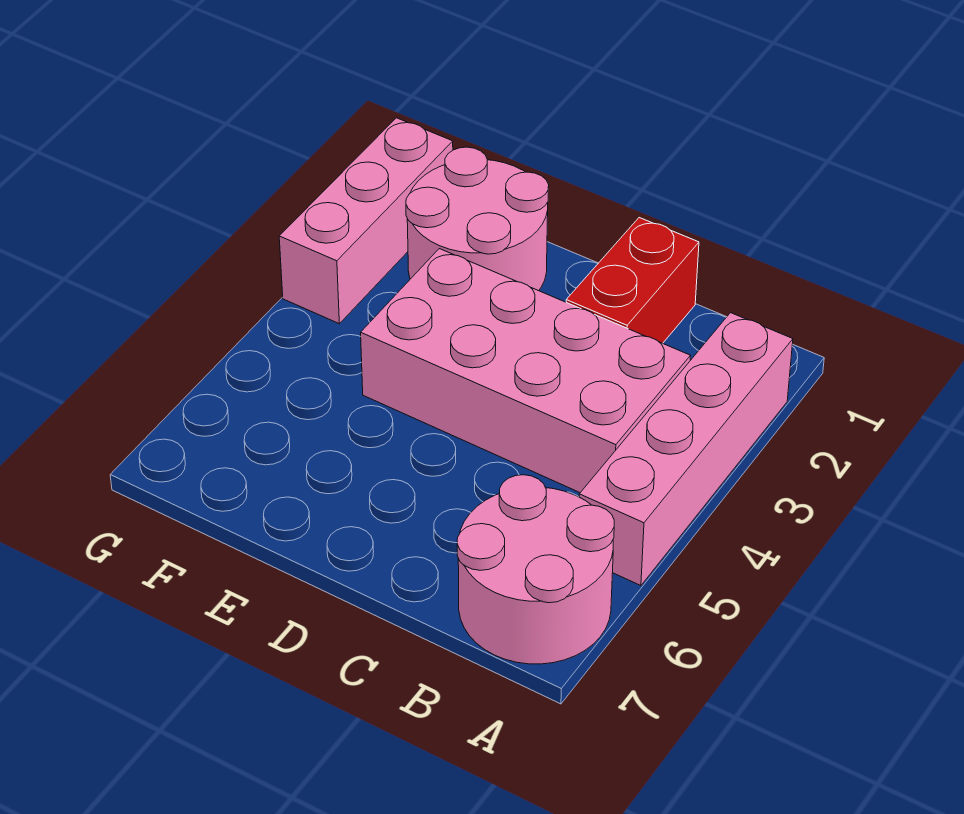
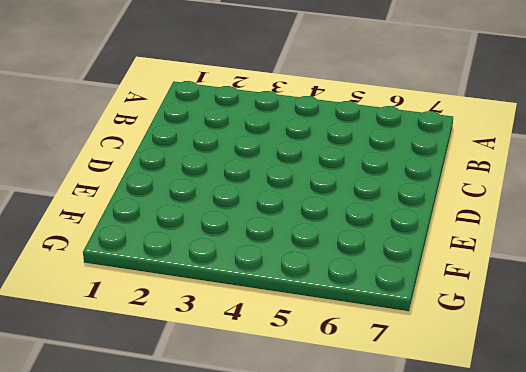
none -> pink 1x4 brick [579,313,793,586]
none -> pink 2x2 round brick [457,475,614,664]

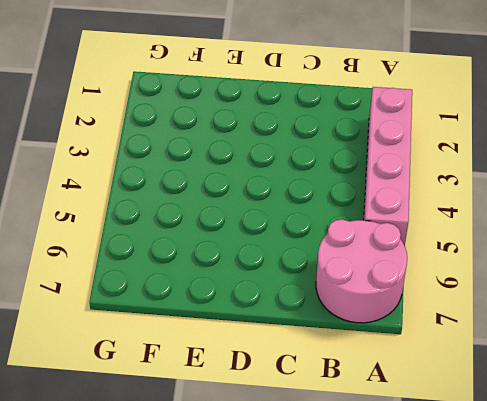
none -> pink 2x4 brick [361,249,690,493]
none -> red 1x2 brick [566,218,699,343]

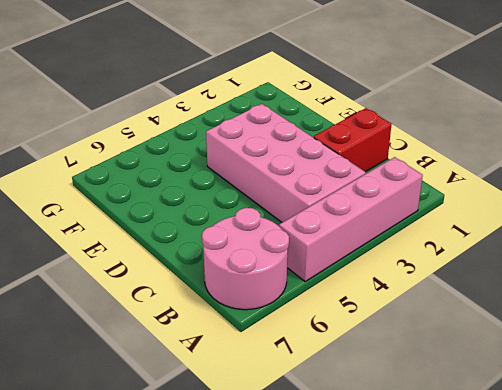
none -> pink 2x2 round brick [406,147,549,291]
none -> pink 1x3 brick [279,118,453,324]

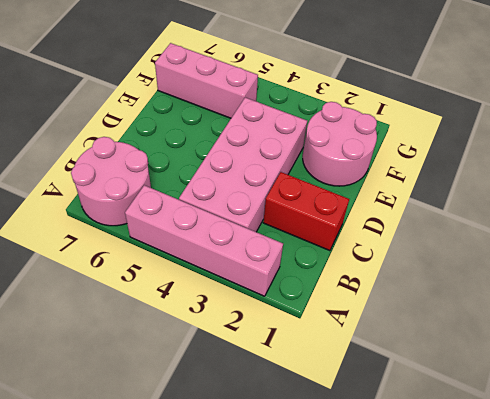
pink 1x3 brick [155,43,258,118] -> pink 1x3 brick moved to [279,118,453,324]

